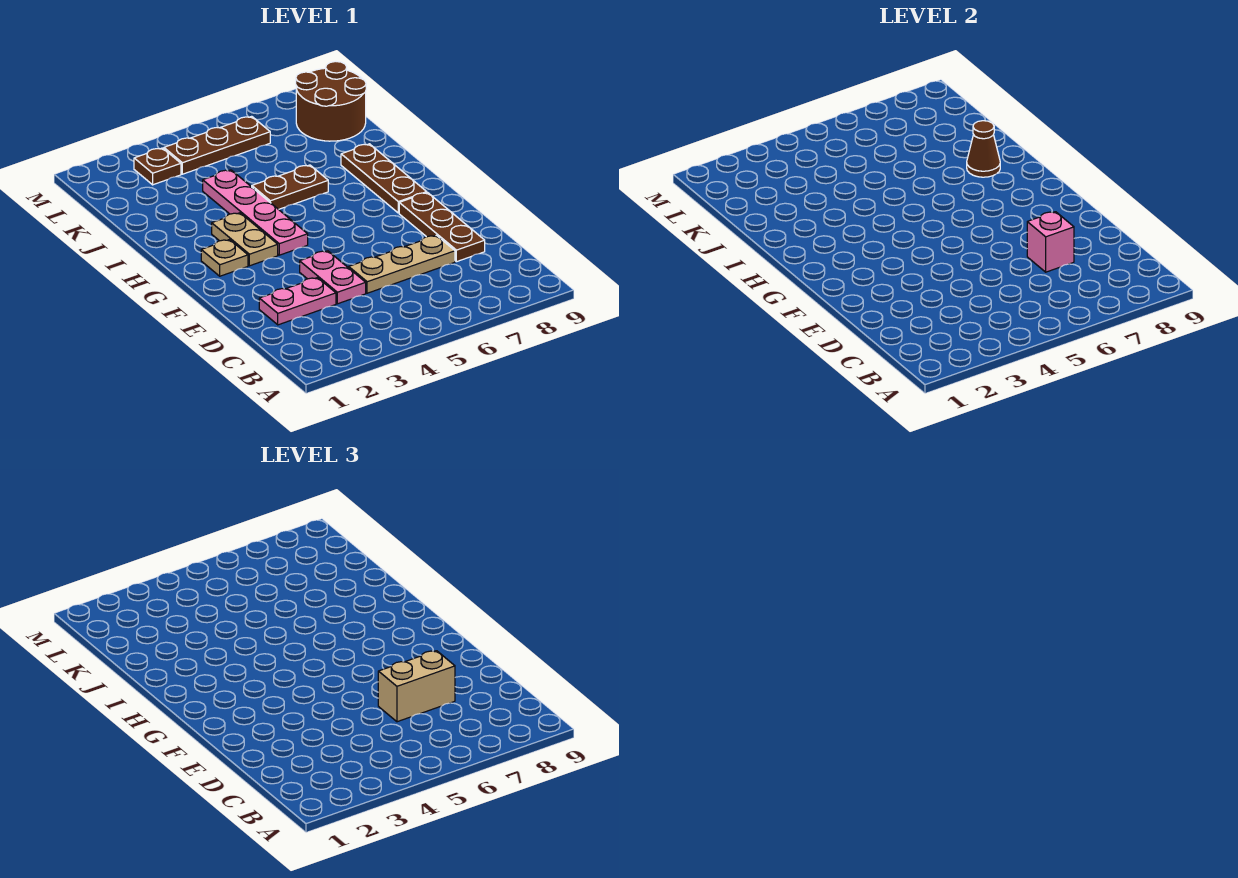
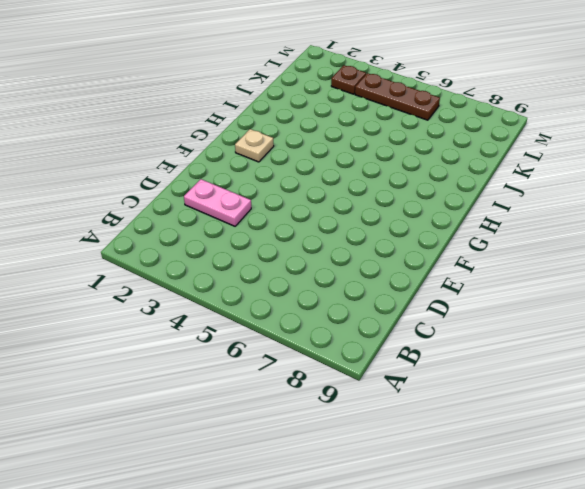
none -> pink 1x2 plate [300,251,366,304]
none -> tan 1x3 plate [349,235,455,293]
none -> brown 1x3 plate [399,193,485,262]

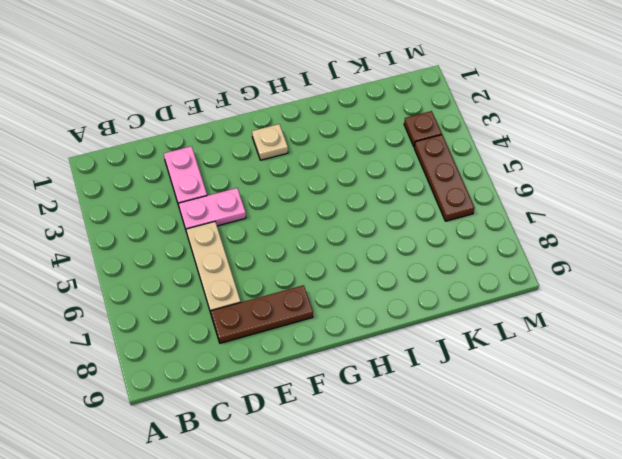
none -> tan 1x2 plate [212,213,278,266]
none -> pink 1x4 plate [203,170,308,255]
none -> brown 1x3 plate [341,144,427,213]

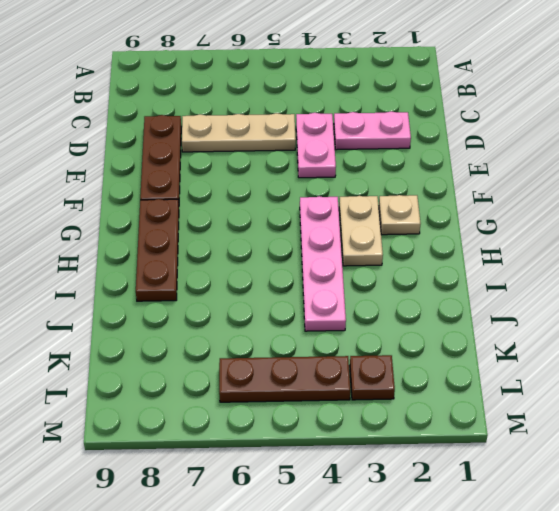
none -> brown 1x2 plate [252,165,328,209]
none -> brown 2x2 round brick [296,61,366,141]
none -> pink 1x1 brick [1027,212,1074,272]

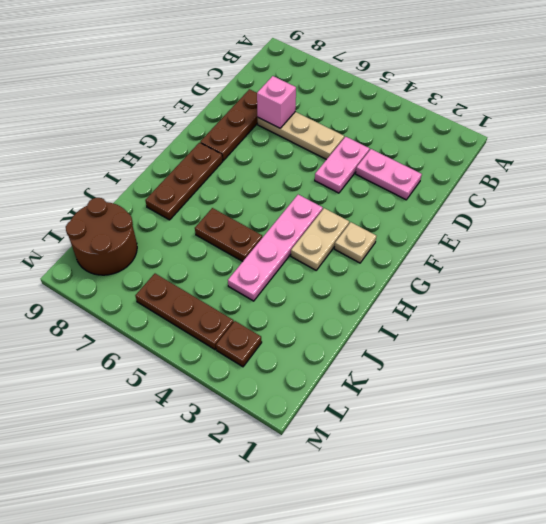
none -> brown 1x1 cone [967,121,1000,177]
none -> tan 1x2 brick [378,651,455,722]

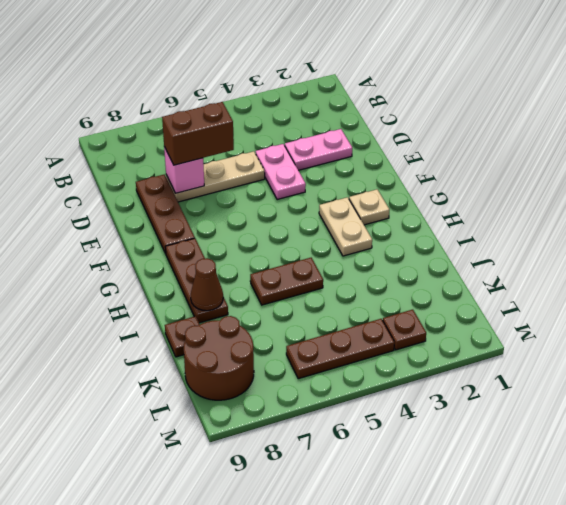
brown 1x2 brick [162,102,234,165] -> tan 1x2 brick [378,651,455,722]
brown 1x1 plate [165,316,200,357] -> none
none -> pink 1x4 plate [203,170,308,255]

